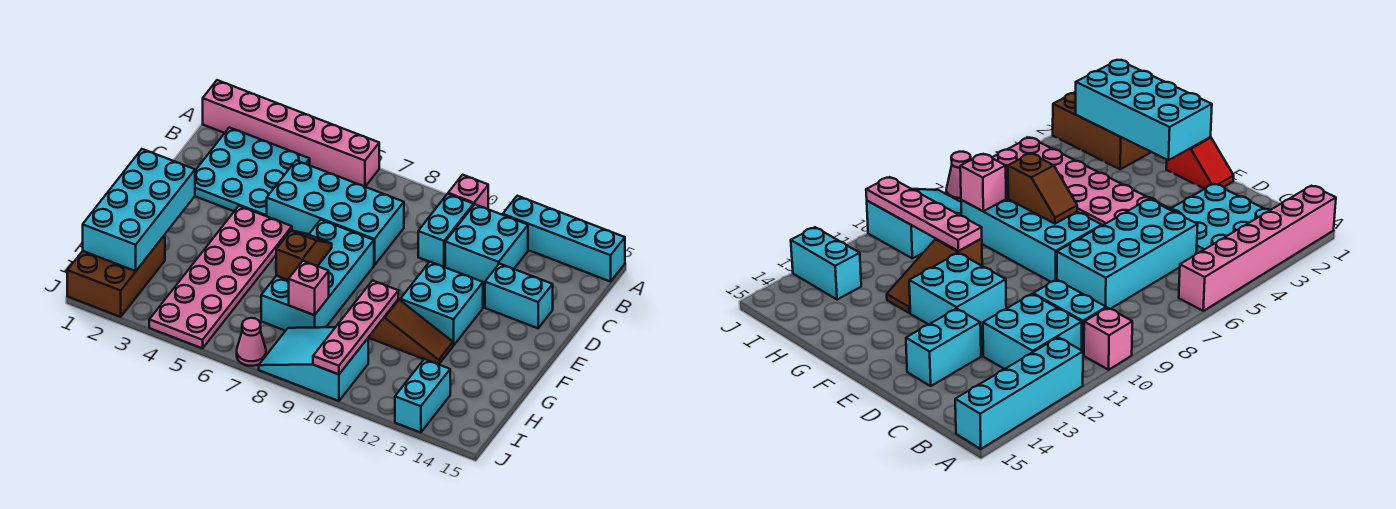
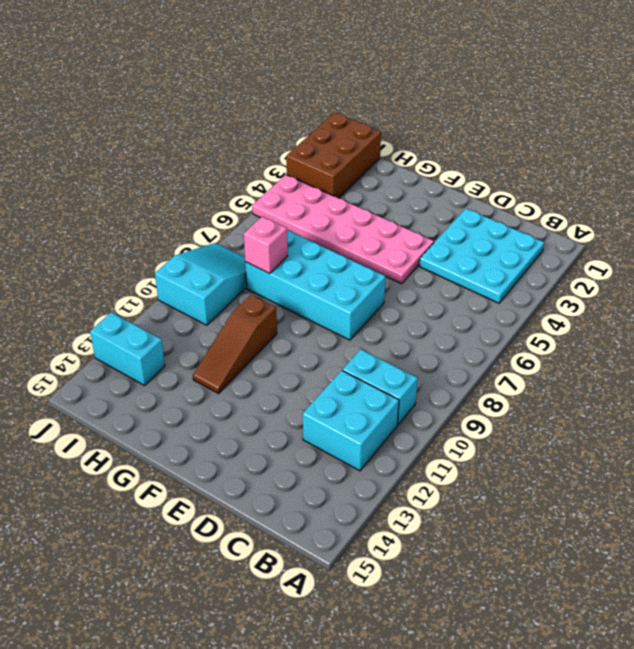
brown 2x3 brick [286,112,381,198] -> brown 2x3 brick turned to [67,235,165,317]
none -> pink 1x6 brick [203,80,379,187]
none -> pink 1x1 brick [448,175,488,209]
none -> cyan 1x4 brick [503,196,625,282]

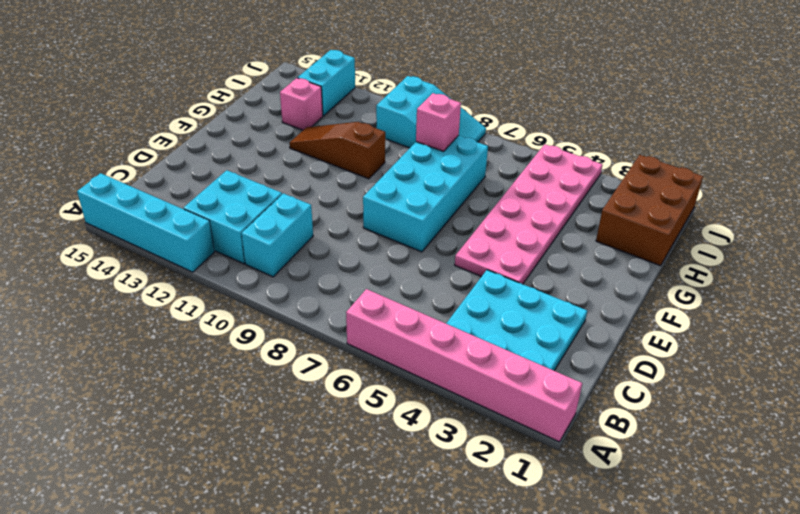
pink 1x1 brick [280,78,323,130] -> pink 1x1 brick moved to [448,175,488,209]
none -> cyan 2x4 brick [267,160,404,265]
none -> cyan 1x2 brick [485,264,553,328]
none -> red 1x2 slope [1166,137,1234,189]

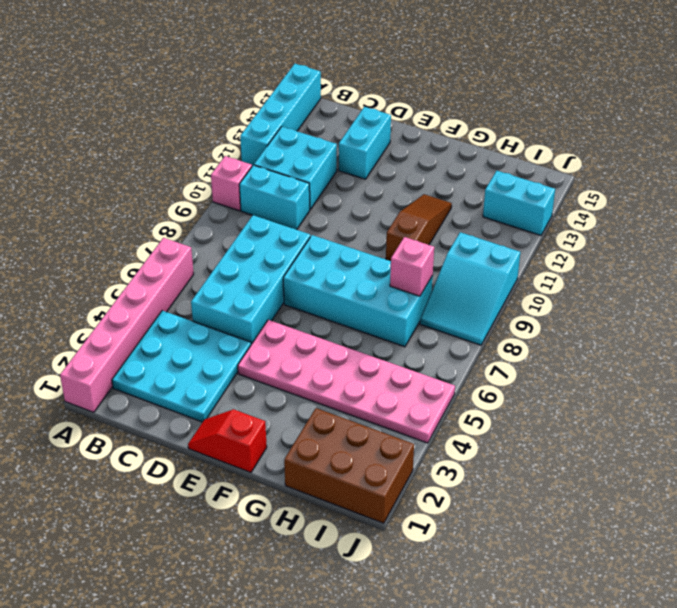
none -> cyan 2x2 brick [400,262,483,346]
none -> pink 1x1 cone [237,318,266,366]
none -> cyan 2x4 brick [83,149,195,271]

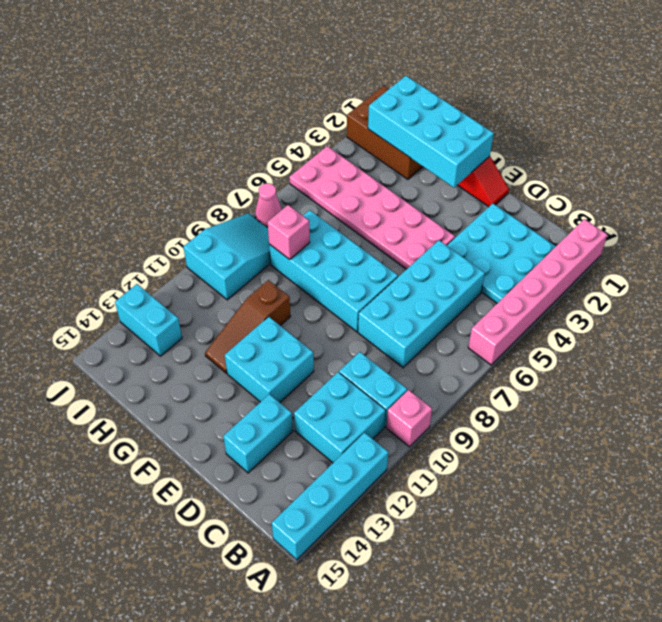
none -> brown 1x2 slope [276,231,332,280]
none -> pink 1x4 plate [313,280,398,374]

